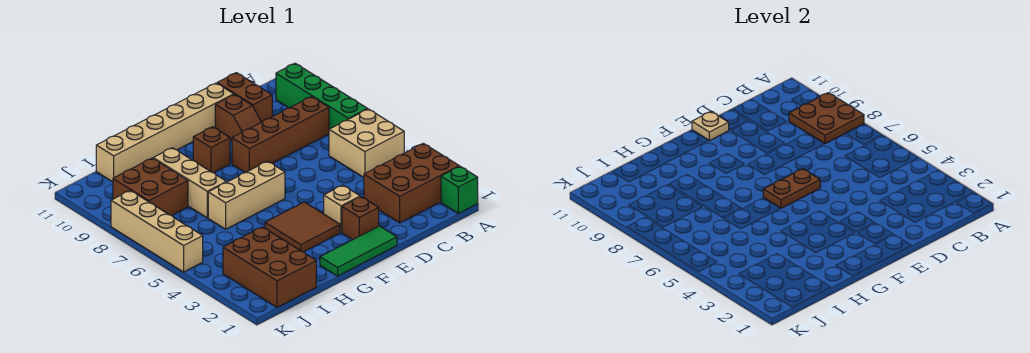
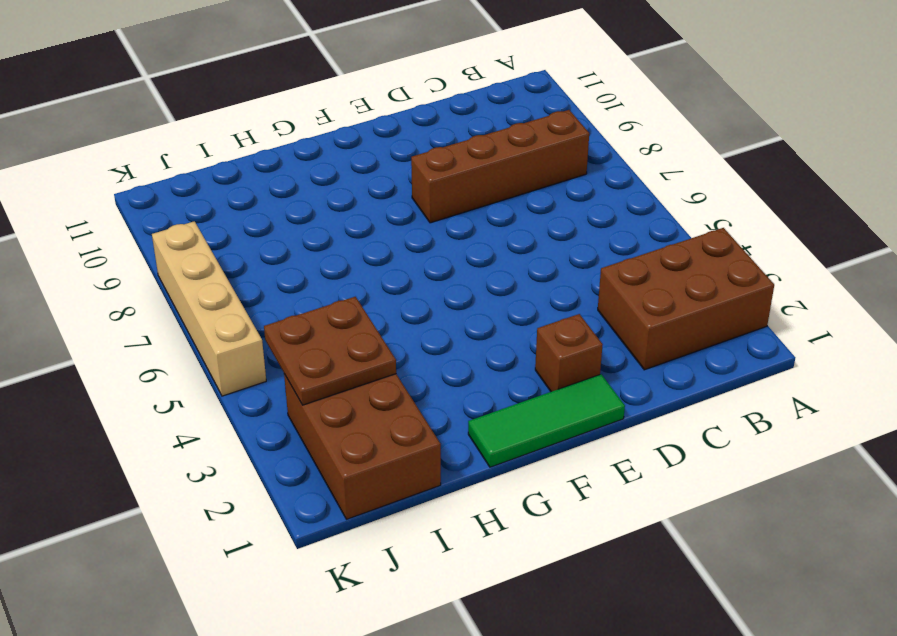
brown 2x2 plate [264,297,396,405] -> brown 2x2 plate moved to [789,93,864,144]
none -> green 1x1 brick [441,166,478,213]
none -> tan 2x2 brick [329,109,404,177]
none -> green 1x4 brick [276,63,367,129]

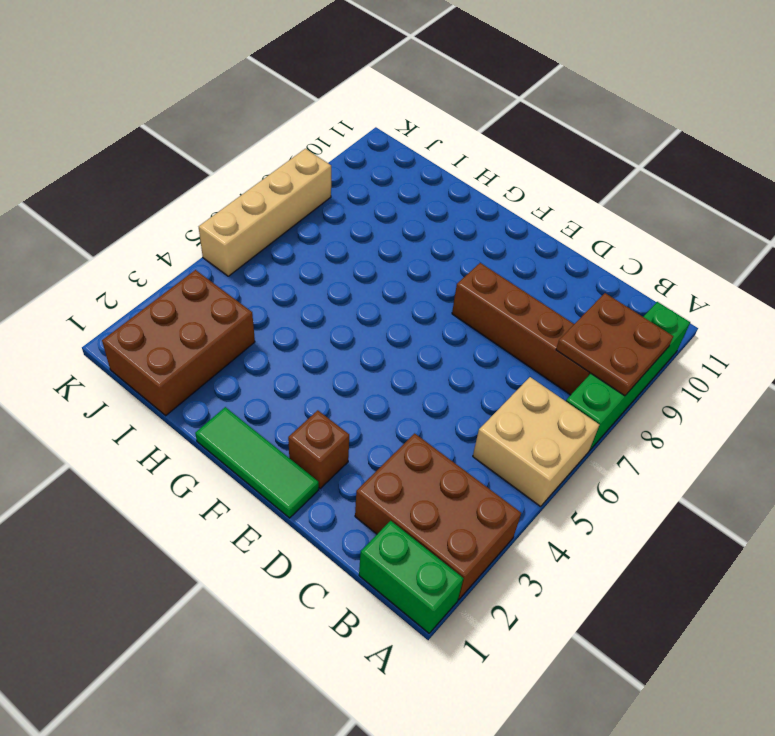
green 1x2 brick [359,521,463,633] -> green 1x1 brick [441,166,478,213]
none -> brown 1x2 brick [217,73,272,122]
none -> brown 1x2 slope [215,95,261,141]
none -> tan 1x6 brick [96,83,234,182]

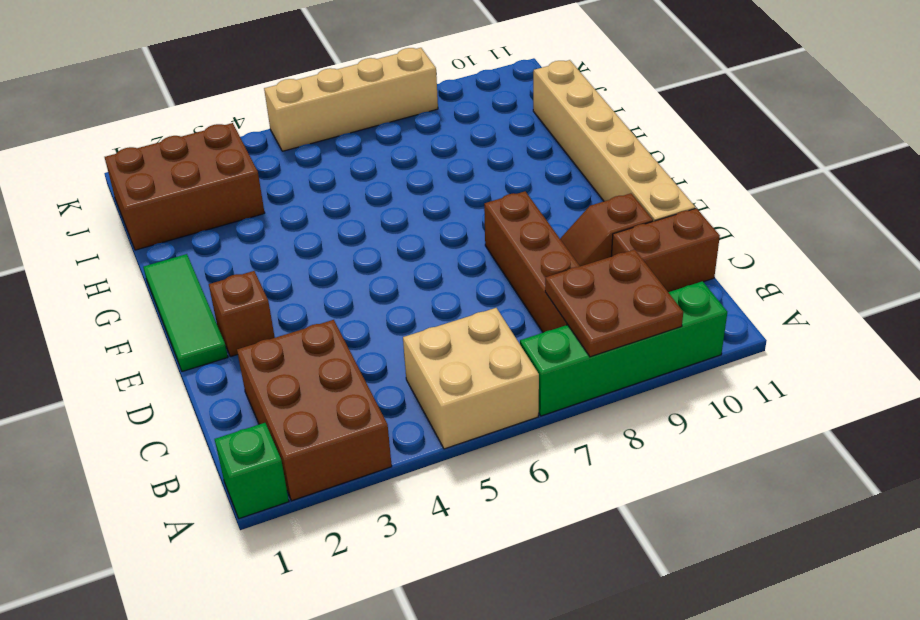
none -> tan 1x1 brick [324,185,360,232]
none -> brown 2x2 tile [265,202,340,252]
none -> tan 1x3 brick [208,161,285,229]

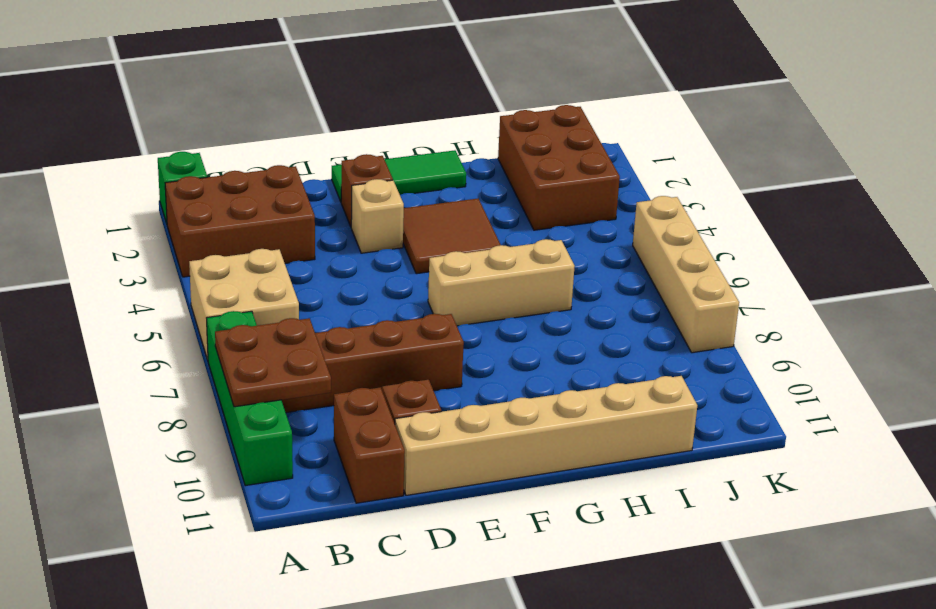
none -> brown 1x1 brick [193,127,230,173]
none -> tan 1x3 brick [153,148,226,218]
none -> brown 2x2 brick [113,158,188,216]

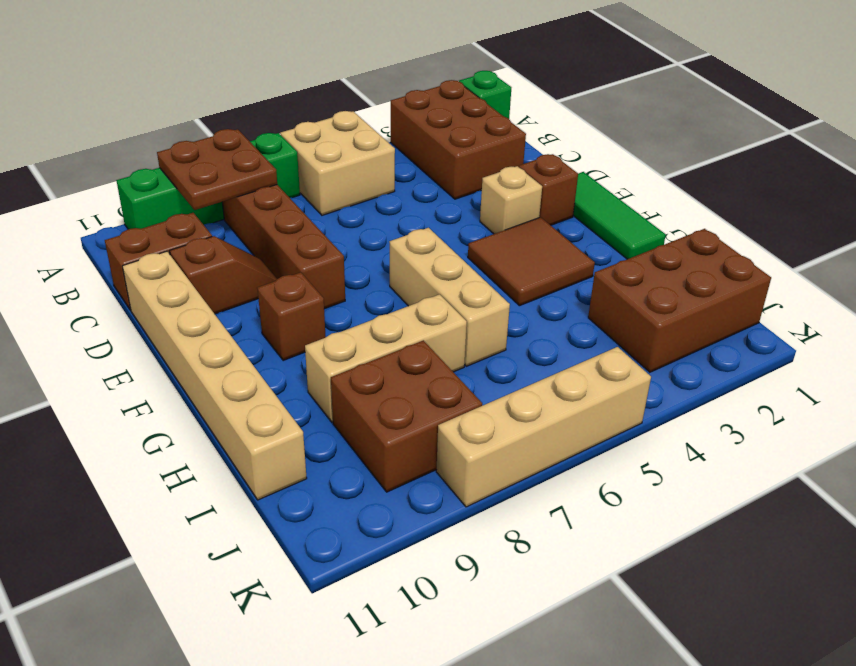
none -> brown 1x2 plate [763,169,820,208]
none -> tan 1x1 plate [692,112,729,141]

